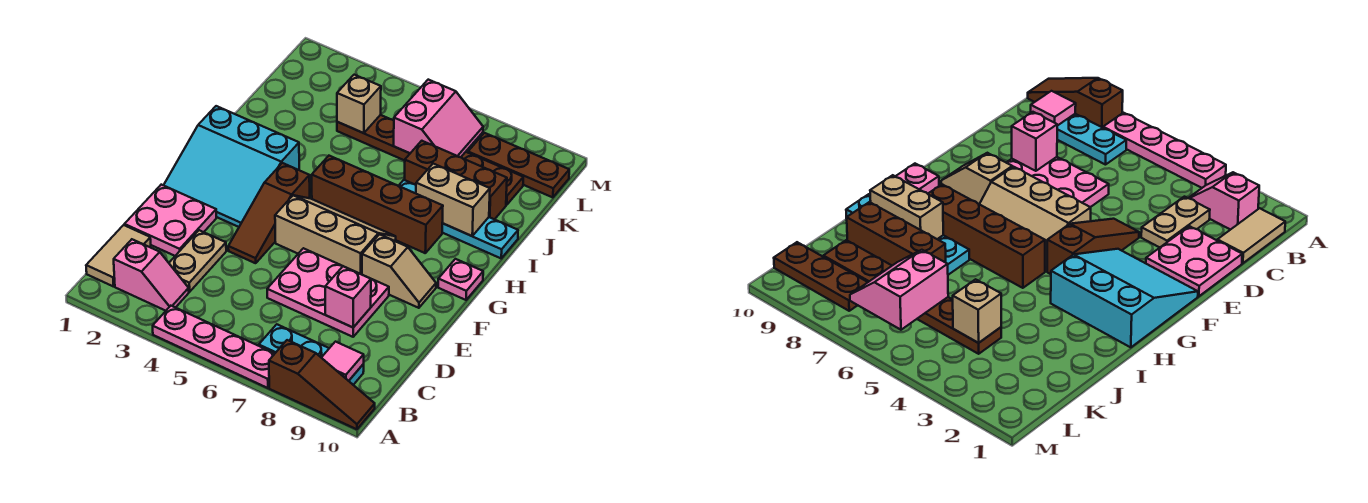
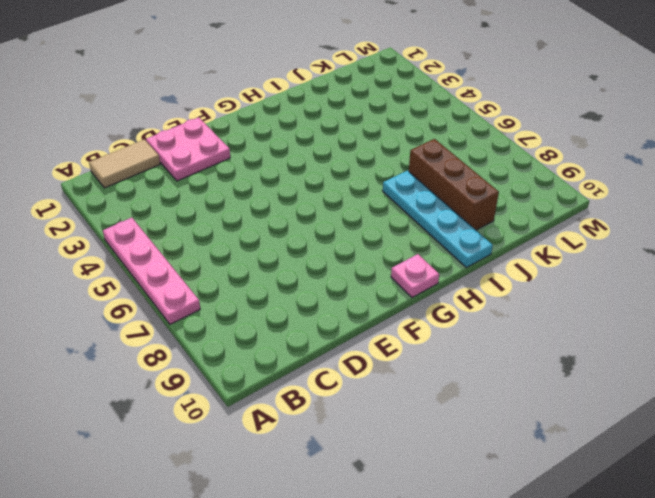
none -> brown 1x3 slope [269,340,375,429]
none -> pink 1x2 slope [114,239,189,311]
none -> cyan 1x3 plate [259,324,364,385]

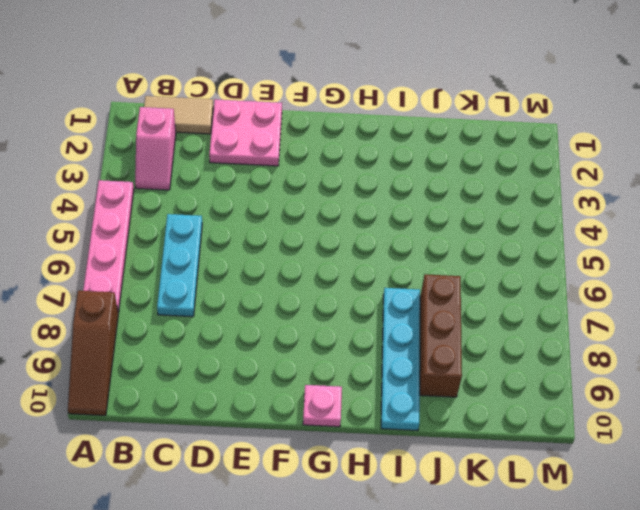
cyan 1x3 plate [157,214,202,317] -> cyan 1x3 plate moved to [259,324,364,385]
none -> tan 1x2 plate [169,230,226,292]
none -> pink 2x3 plate [267,248,389,337]
none -> brown 1x3 slope [228,163,310,263]

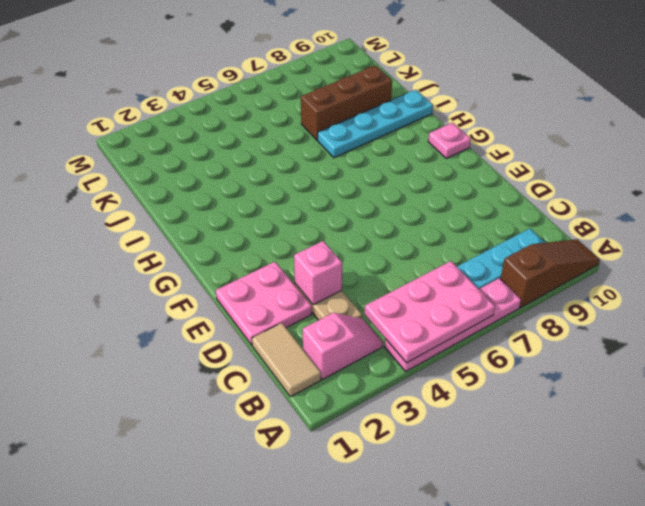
pink 2x3 plate [365,261,495,363] -> pink 2x3 plate moved to [267,248,389,337]
pink 1x1 brick [294,241,342,305] -> pink 1x1 brick moved to [325,266,371,327]
none -> brown 1x3 slope [228,163,310,263]
none -> cyan 3x3 slope [164,106,299,227]
none -> tan 2x3 slope [275,195,396,275]

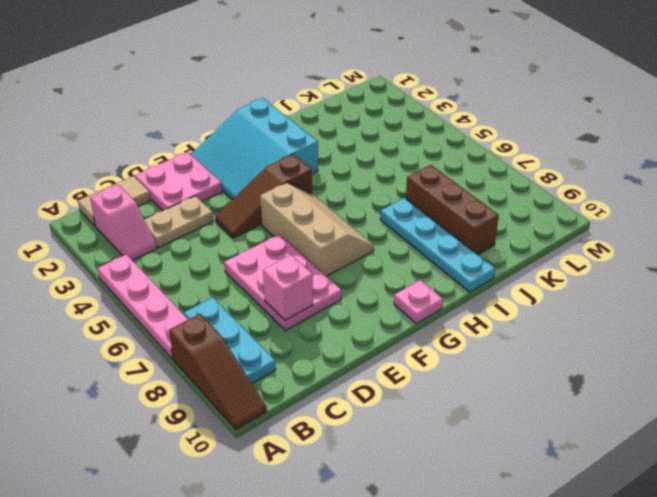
none -> tan 1x2 slope [362,234,436,308]
none -> brown 1x4 brick [312,156,443,253]
none -> brown 1x6 plate [337,115,523,205]

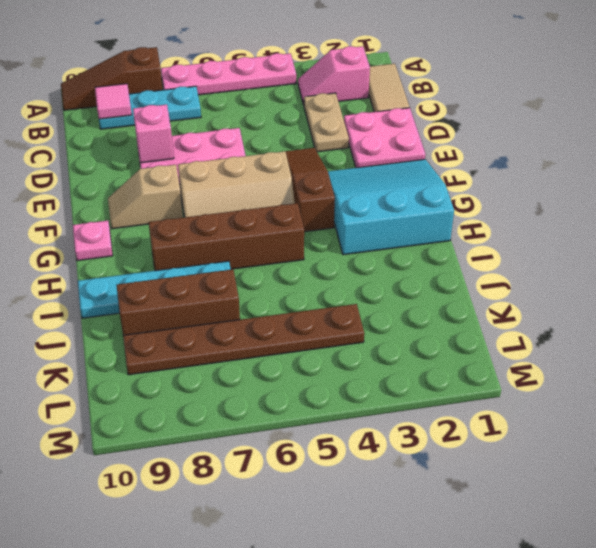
none -> brown 1x3 plate [468,133,569,198]
none -> tan 1x2 brick [416,164,490,236]
none -> tan 1x1 brick [337,75,381,133]

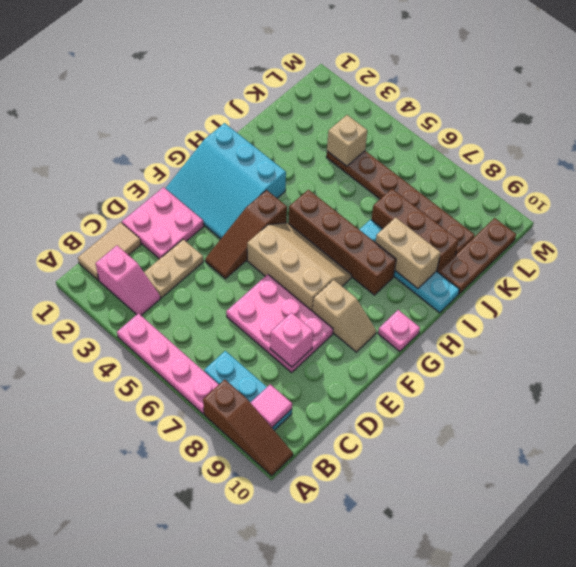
brown 1x3 plate [438,218,516,294] -> brown 1x3 plate turned to [468,133,569,198]
none -> pink 2x2 slope [394,80,483,157]

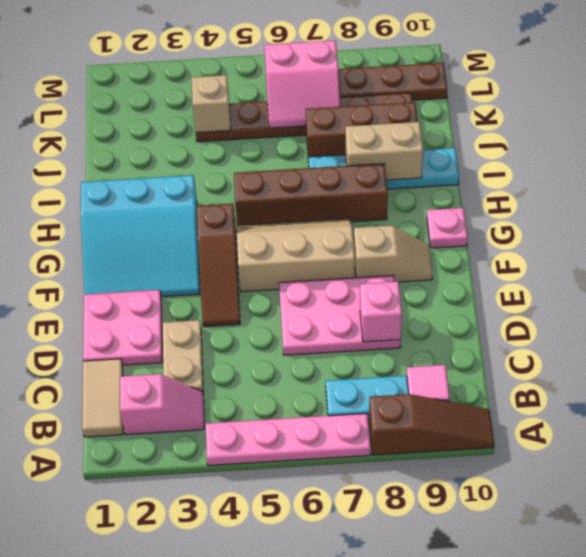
pink 2x2 slope [264,40,340,128] -> pink 2x2 slope turned to [394,80,483,157]

